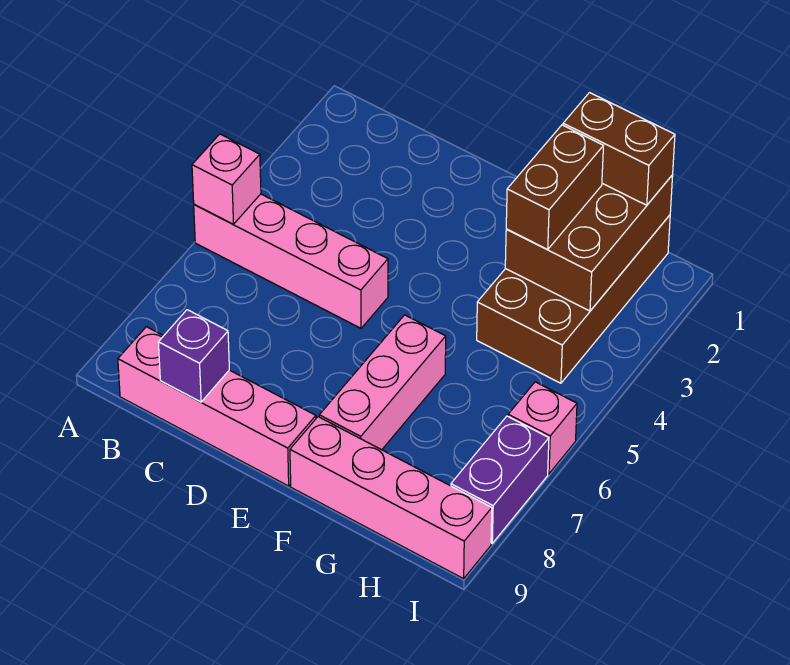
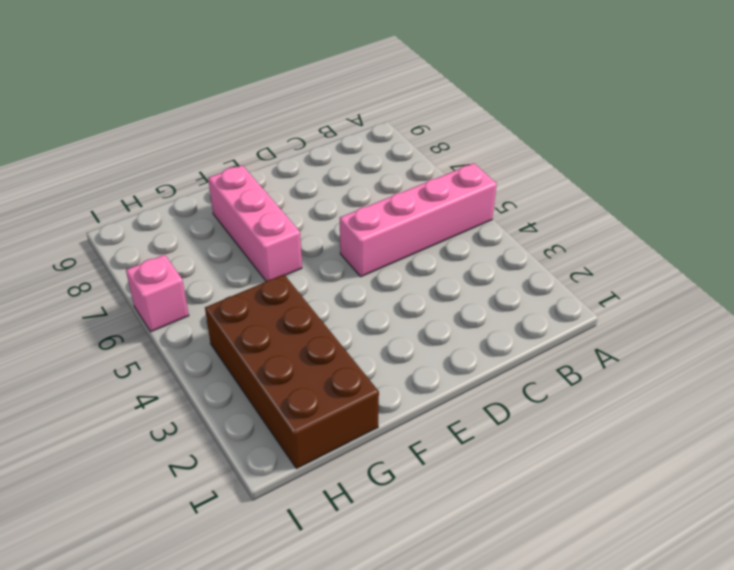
none -> pink 1x4 brick [118,327,316,486]
none -> pink 1x4 brick [290,417,492,579]
none -> purple 1x2 brick [451,416,549,543]

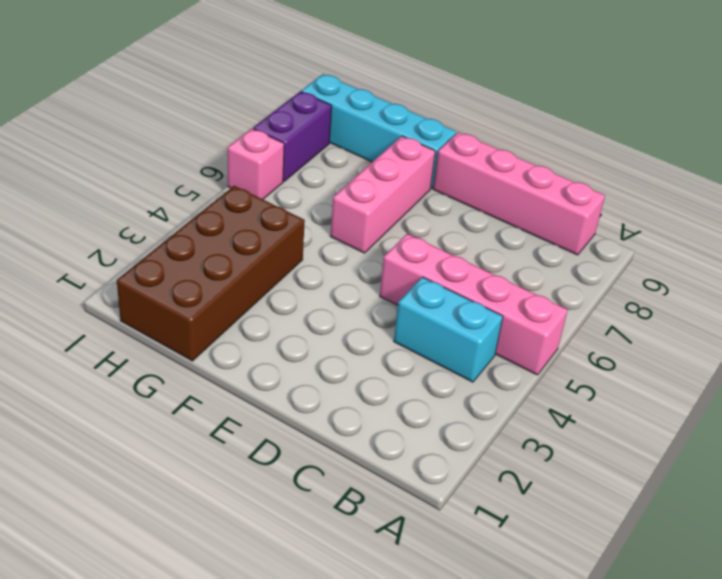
cyan 1x2 brick [394,277,503,382] -> none
cyan 1x4 brick [301,74,456,188] -> pink 1x4 brick [290,417,492,579]
none -> pink 1x1 brick [192,134,261,224]
none -> purple 1x1 brick [158,310,229,402]
none -> brown 2x3 brick [505,175,673,311]

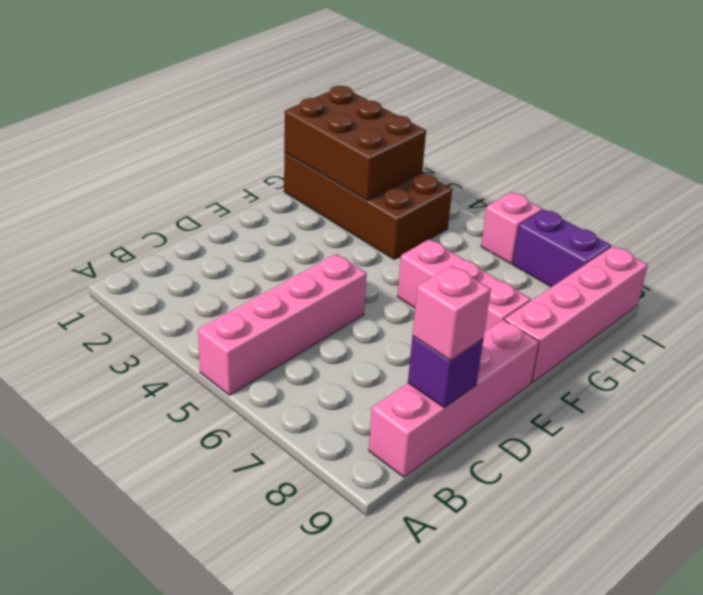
pink 1x1 brick [413,266,491,361] -> pink 1x1 brick moved to [192,134,261,224]
none -> brown 1x2 brick [563,93,675,205]
none -> brown 1x2 brick [506,125,603,250]

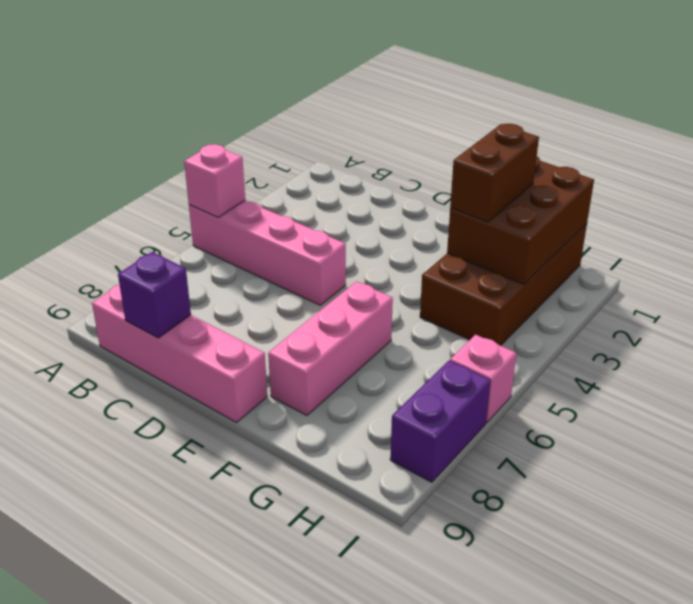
none -> pink 1x4 brick [290,417,492,579]
none -> brown 1x2 brick [563,93,675,205]

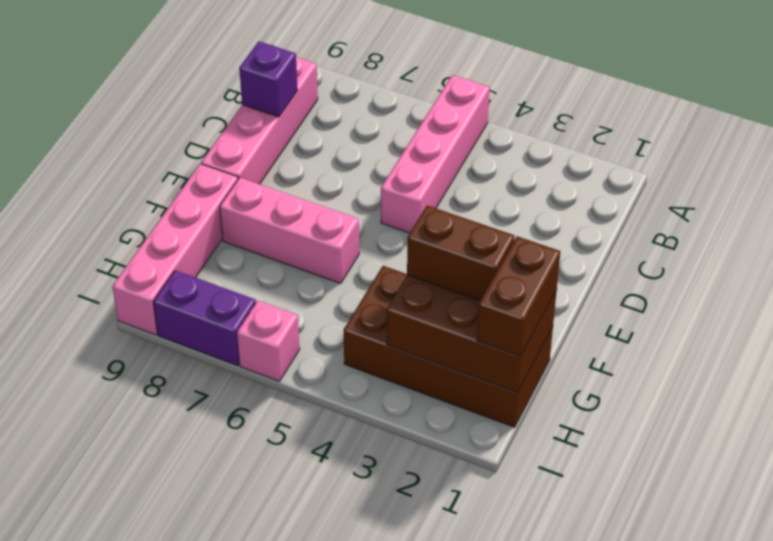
none -> pink 1x1 brick [192,134,261,224]

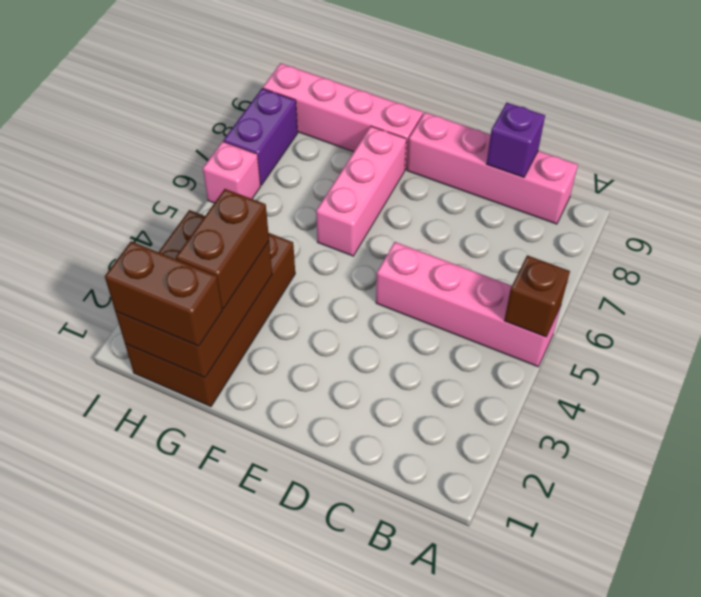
brown 1x1 brick [504,255,570,337] -> pink 1x1 brick [192,134,261,224]

